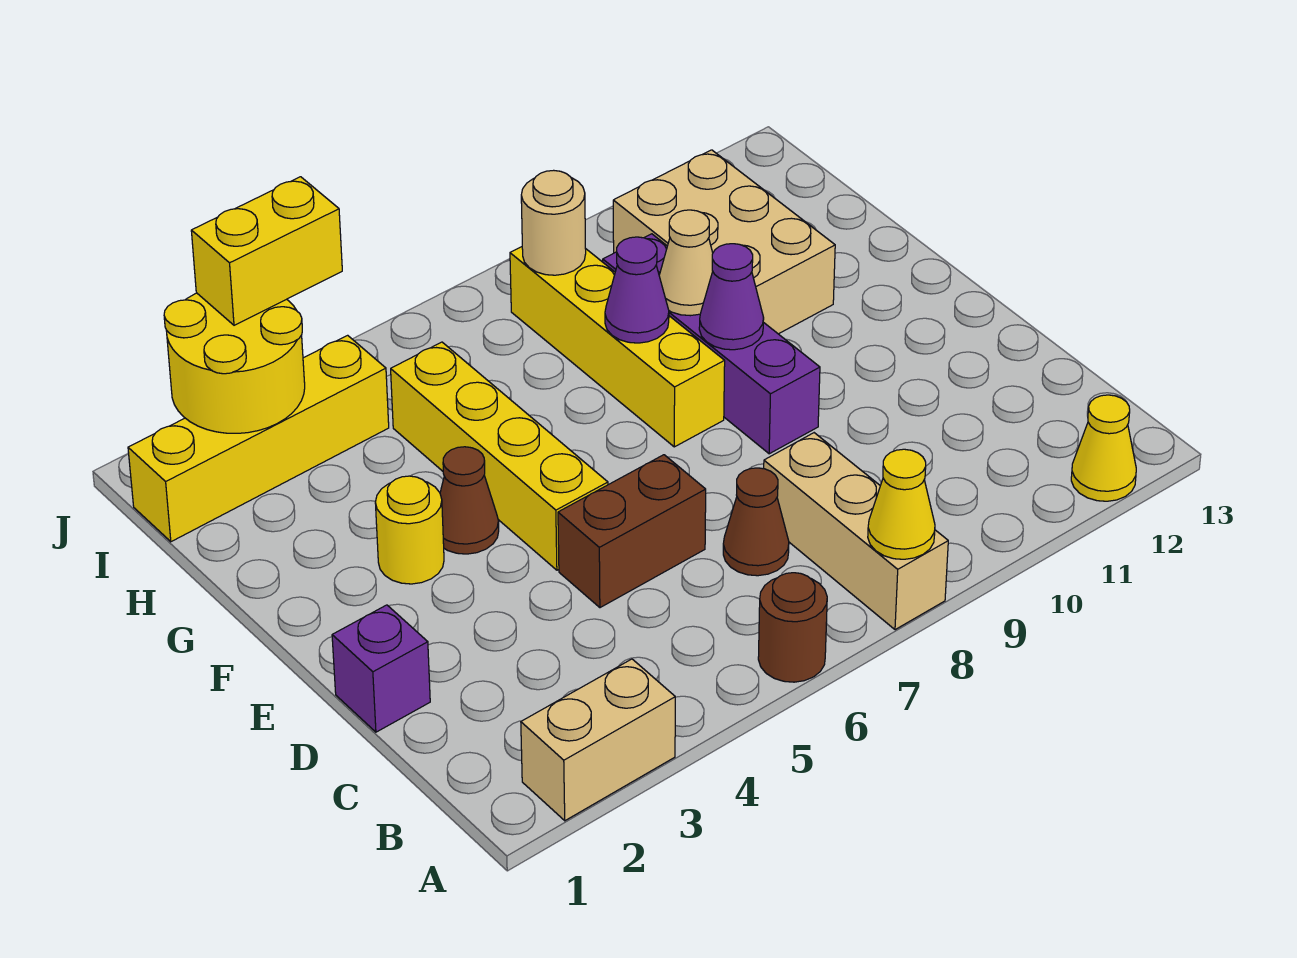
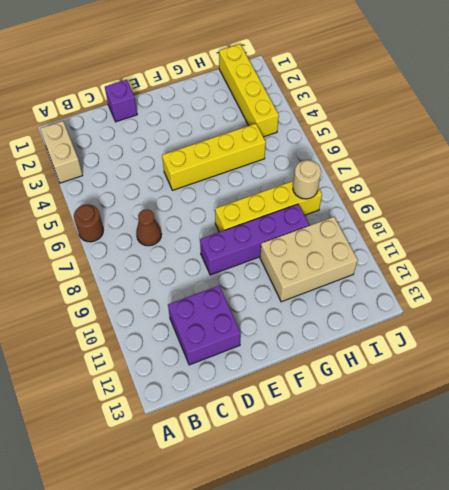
purple 2x2 brick [168,286,241,365] -> none
none -> tan 1x3 brick [764,433,948,630]
none -> yellow 1x1 cone [1071,395,1136,501]
none -> brown 1x2 brick [558,455,706,608]

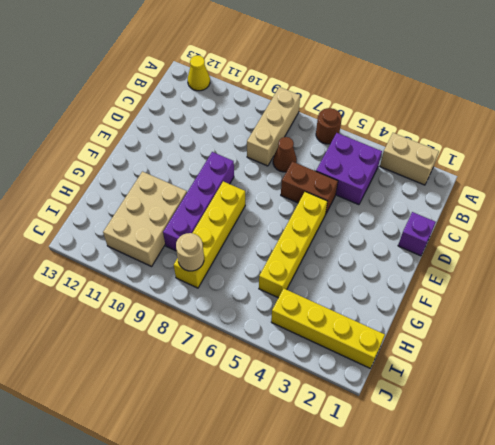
purple 2x2 brick [316,133,382,205] -> none
none -> yellow 1x1 round brick [375,476,444,584]
none -> brown 1x1 cone [440,447,499,554]
none -> yellow 1x1 cone [868,449,935,559]

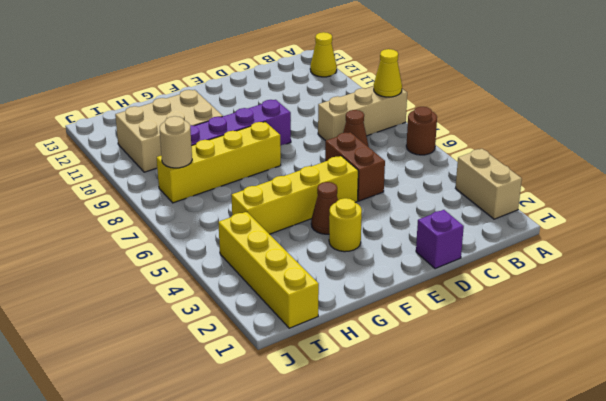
none -> purple 1x1 cone [699,244,764,350]
none -> purple 1x1 cone [605,237,669,343]
none -> tan 1x1 cone [659,210,713,316]

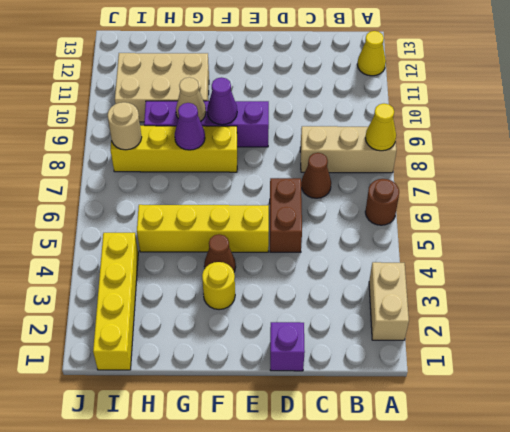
none -> yellow 2x2 round brick [164,293,305,433]
none -> yellow 1x2 brick [191,177,342,325]

